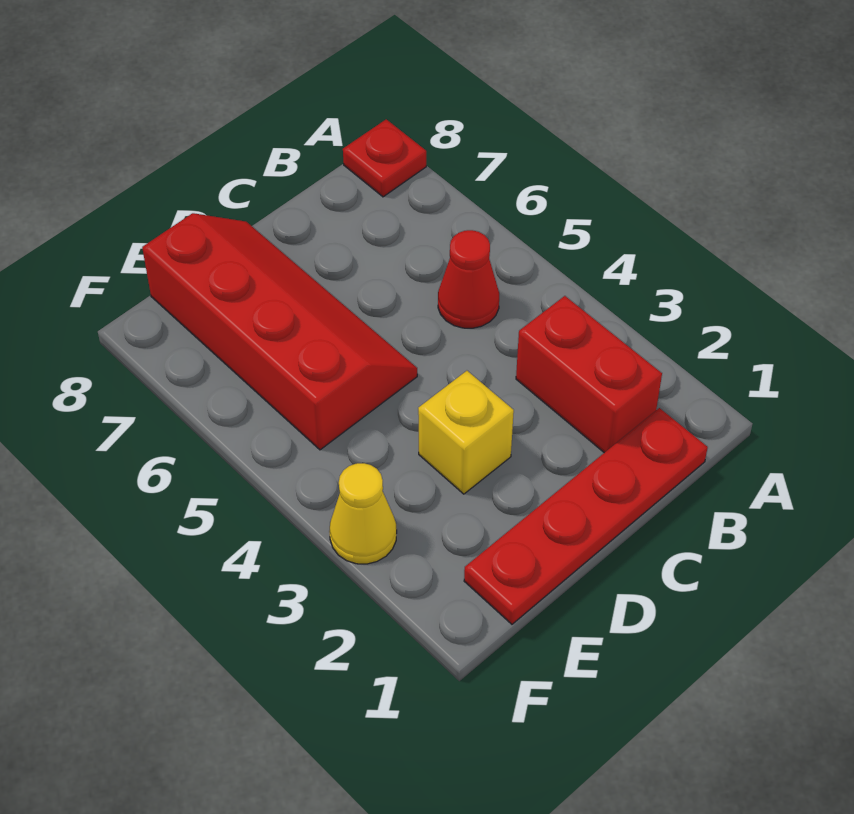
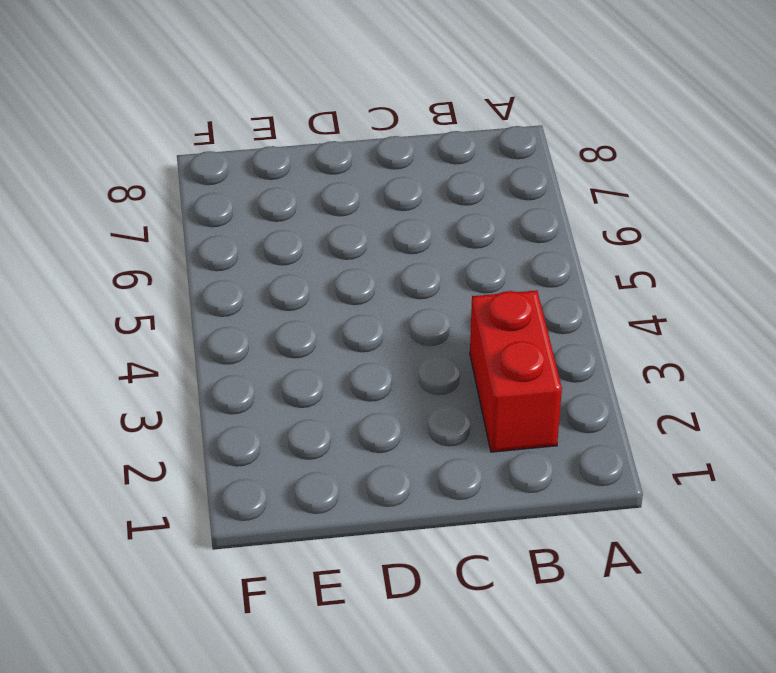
none -> red 1x1 plate [343,119,426,197]
none -> red 1x4 plate [464,408,708,624]

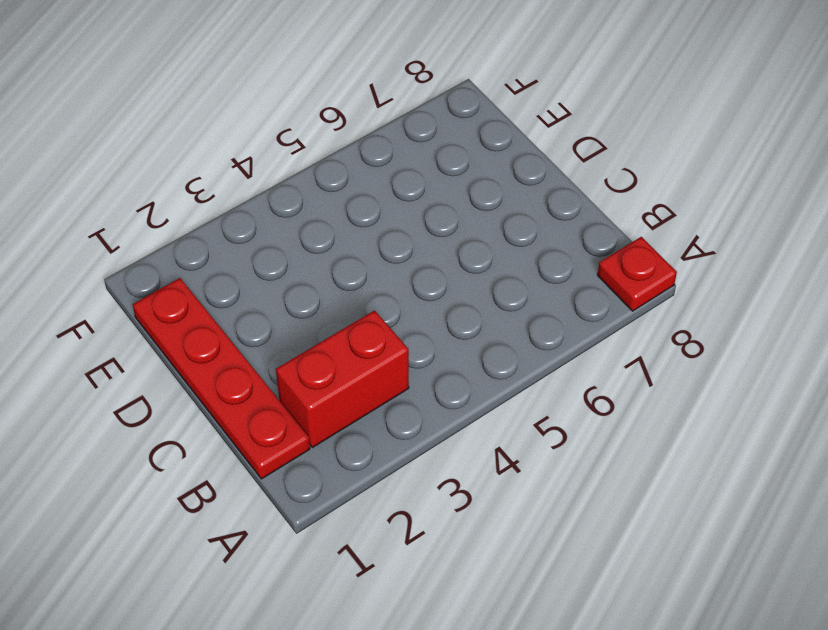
none -> red 1x1 cone [438,230,499,328]
none -> yellow 1x1 brick [418,371,514,494]

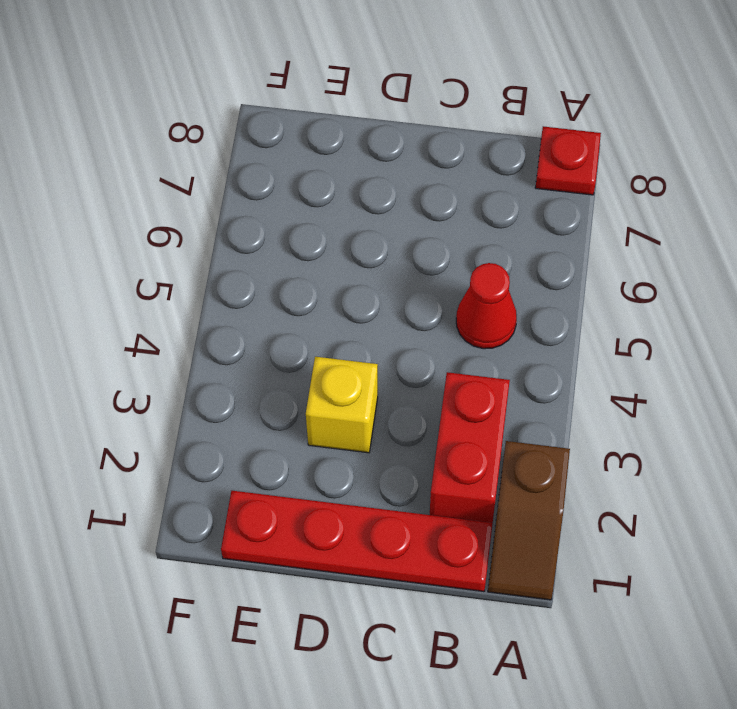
brown 1x2 slope [488,441,570,600] -> none
none -> red 2x4 slope [142,213,417,450]
none -> yellow 1x1 cone [329,463,397,564]

